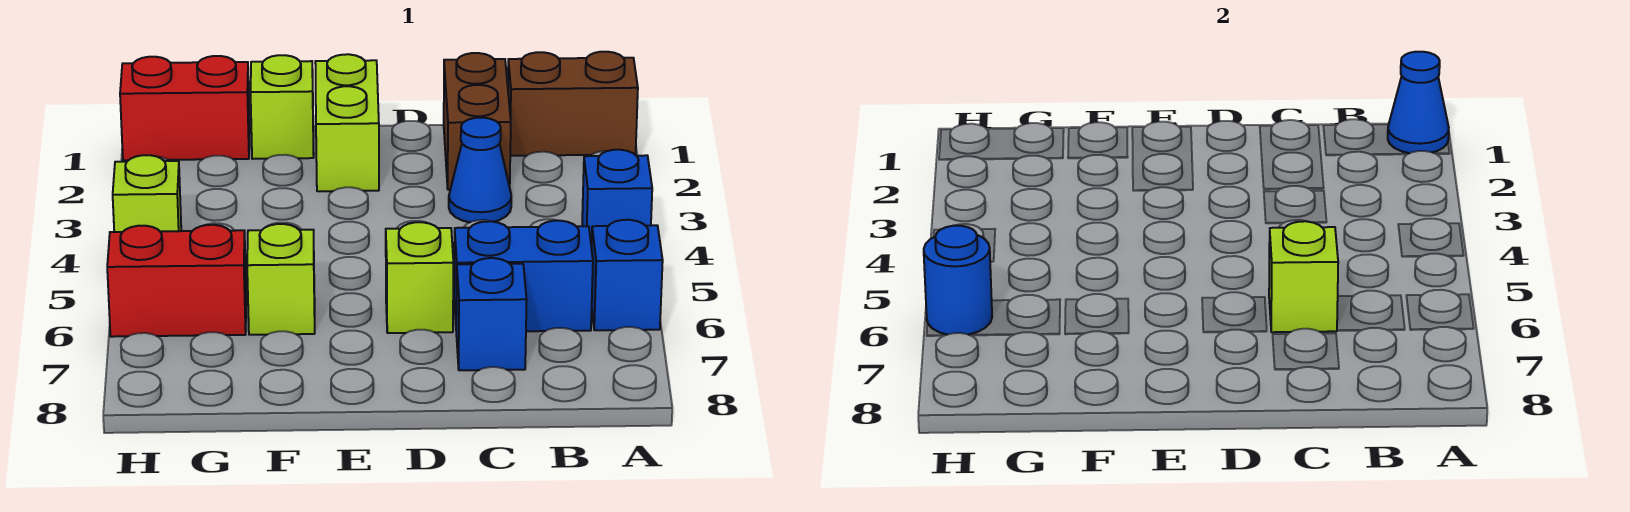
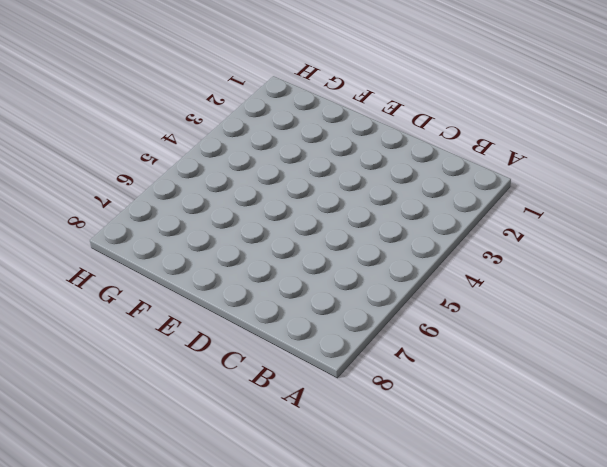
none -> brown 1x2 brick [508,52,638,156]
none -> blue 1x1 brick [582,150,652,248]
none -> blue 1x1 brick [592,220,663,330]

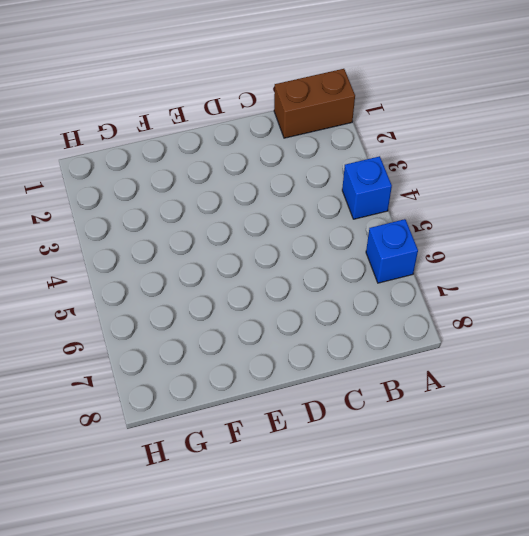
none -> blue 1x2 brick [454,221,593,331]
none -> brown 1x2 brick [444,53,511,190]
none -> blue 1x1 cone [449,118,511,222]

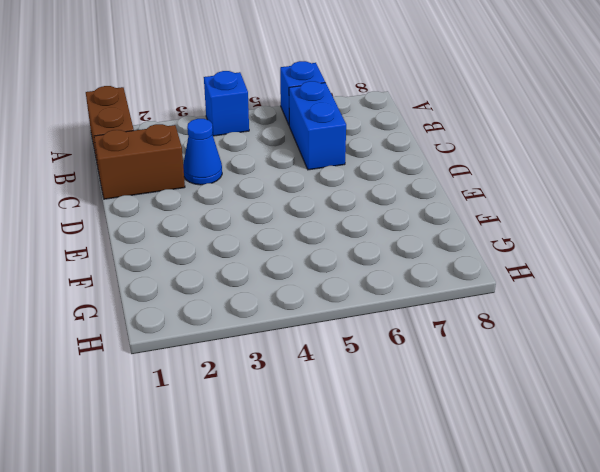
none -> blue 1x1 brick [456,258,527,370]
none -> lime 1x1 brick [386,222,453,333]
none -> lime 1x2 brick [315,54,379,191]

